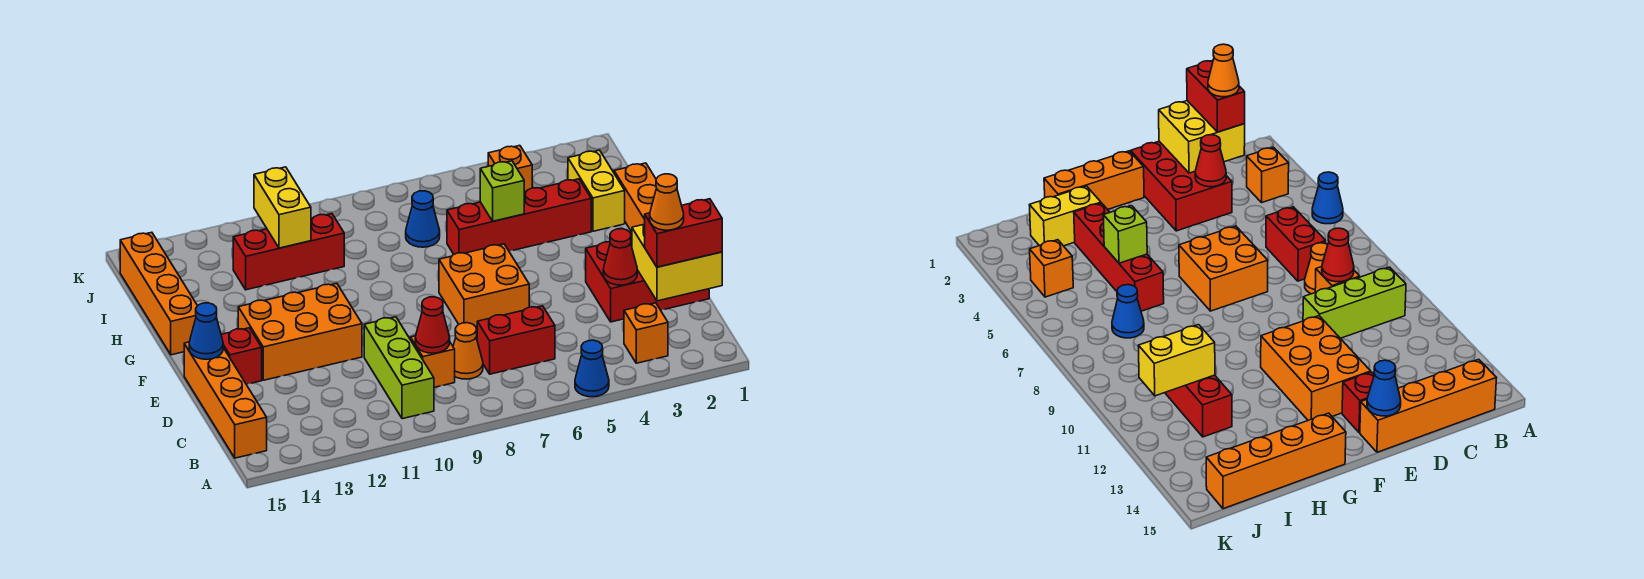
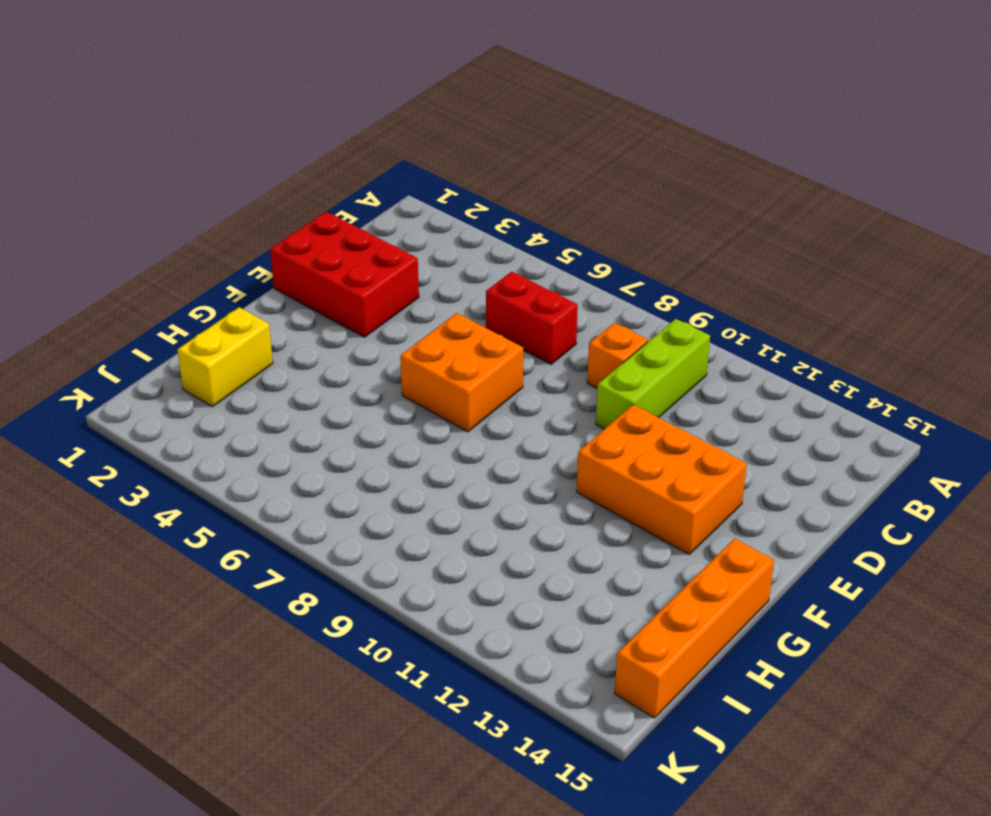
none -> blue 1x1 cone [575,340,609,397]
none -> orange 1x1 brick [624,303,668,363]
none -> orange 1x4 brick [184,342,267,458]

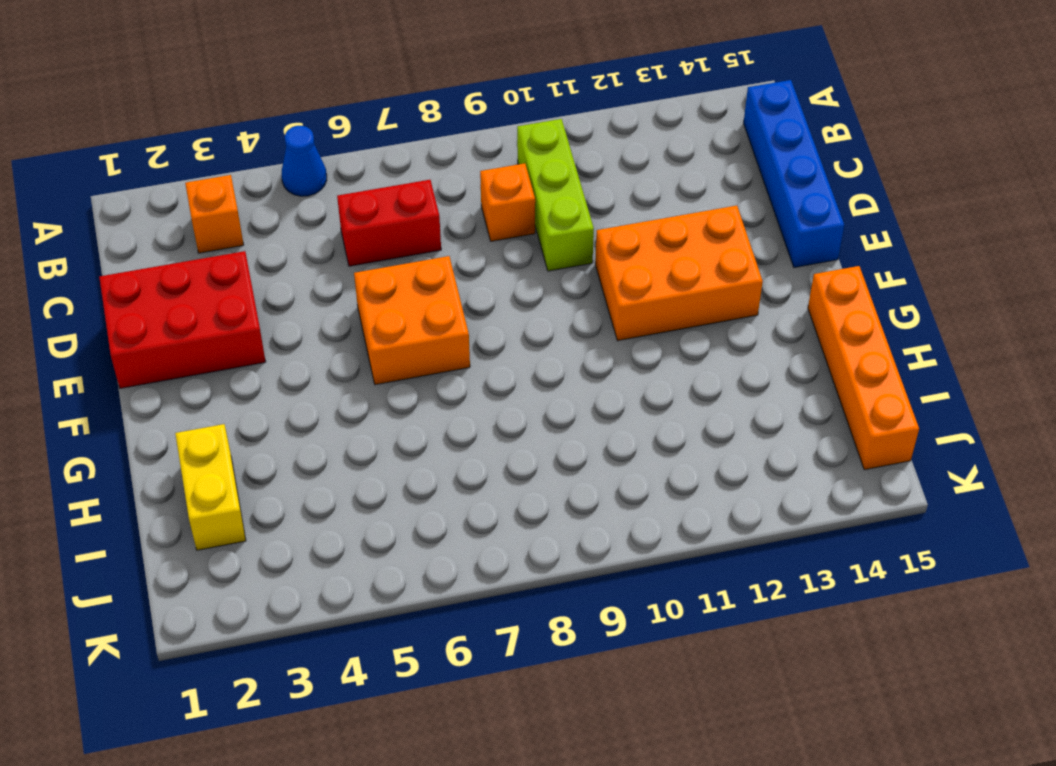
blue 1x4 brick [744,80,844,267] -> orange 1x4 brick [184,342,267,458]
none -> orange 1x1 cone [453,323,483,379]
none -> red 1x1 brick [221,328,262,384]
none -> orange 1x3 brick [614,163,656,232]

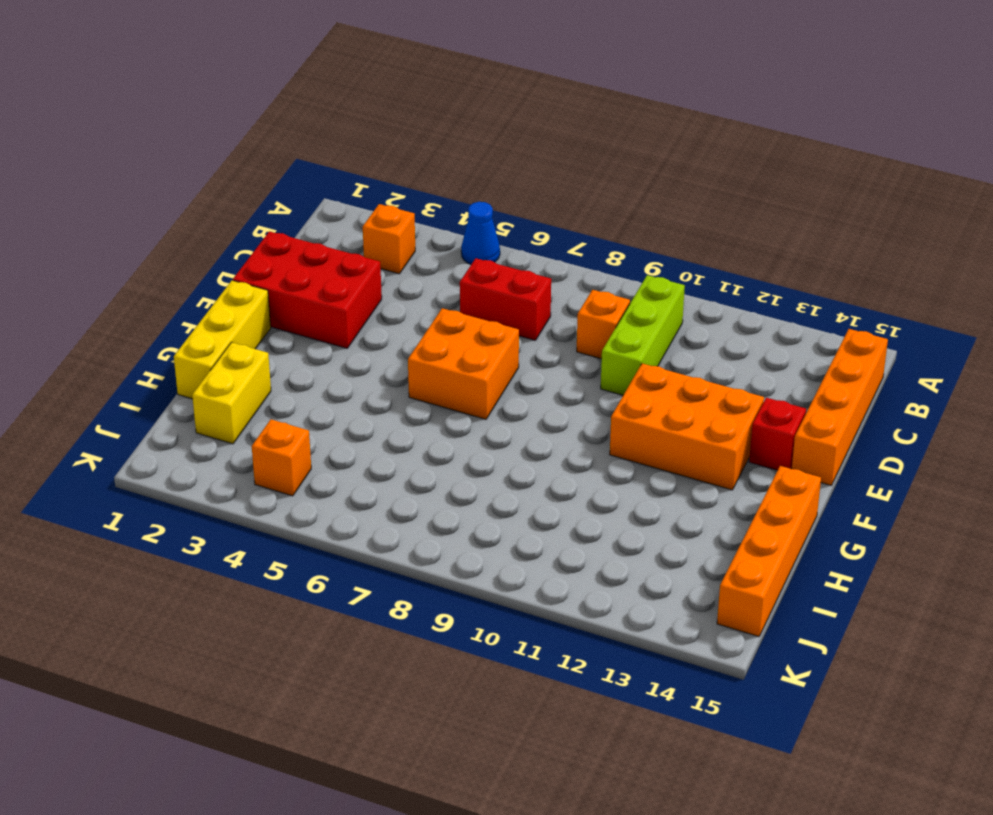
yellow 1x3 brick [174,280,271,399] -> orange 1x3 brick [614,163,656,232]
none -> orange 1x1 cone [453,323,483,379]
none -> red 1x4 brick [447,179,591,254]
none -> blue 1x1 cone [406,191,440,247]

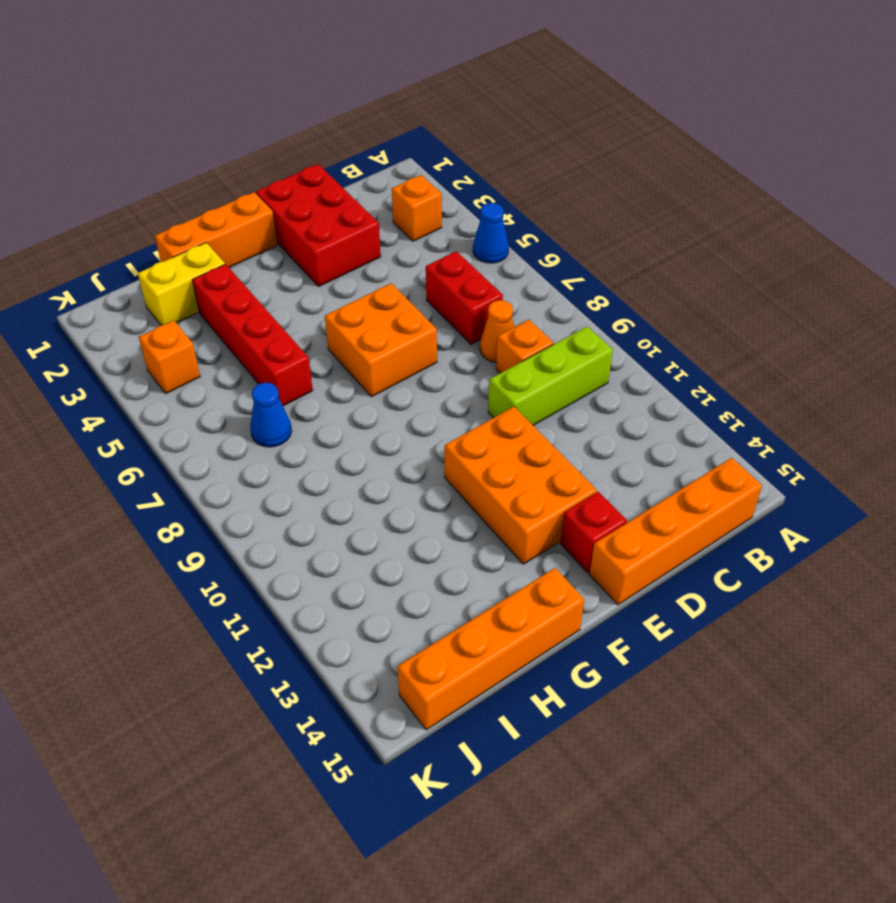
none -> red 1x3 brick [233,214,344,290]
none -> yellow 2x2 brick [632,224,722,301]
none -> red 1x1 cone [415,297,450,353]

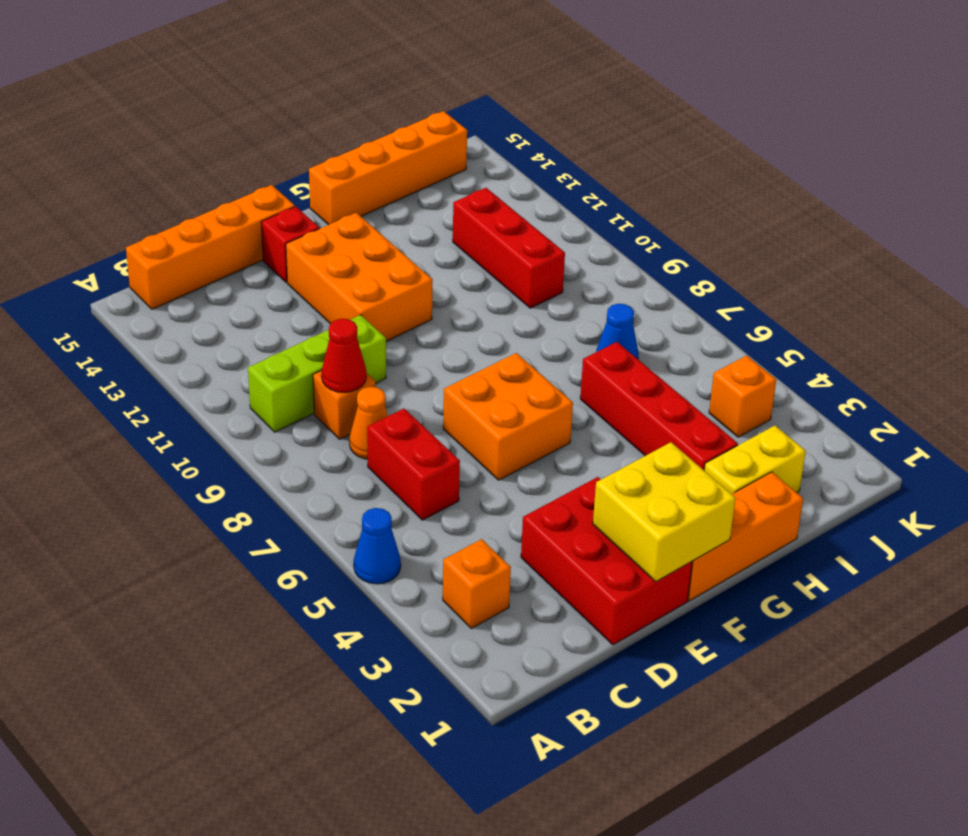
yellow 2x2 brick [593,442,736,581] -> yellow 2x2 brick moved to [632,224,722,301]
none -> red 1x1 cone [603,229,637,285]
none -> blue 1x1 cone [189,303,223,359]
none -> lime 1x1 brick [480,161,524,221]

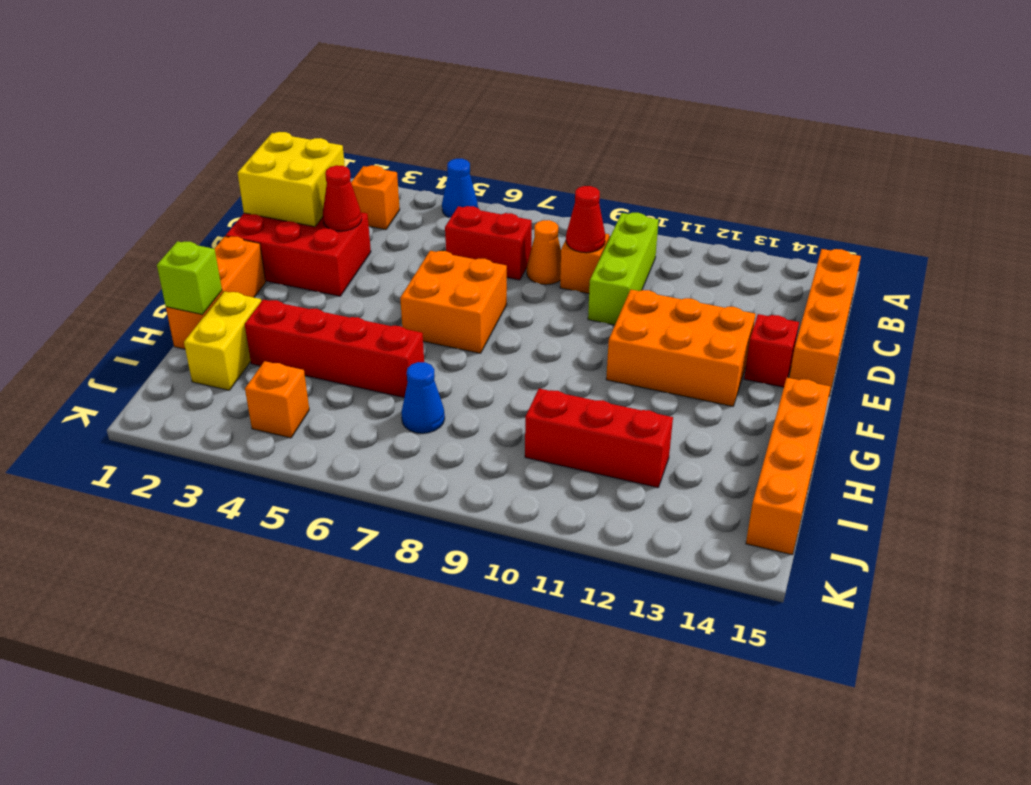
lime 1x1 brick [157,241,222,315] -> lime 1x1 brick moved to [480,161,524,221]
none -> blue 1x1 cone [189,303,223,359]
none -> yellow 1x2 brick [254,167,311,248]
none -> red 1x2 brick [645,199,722,267]

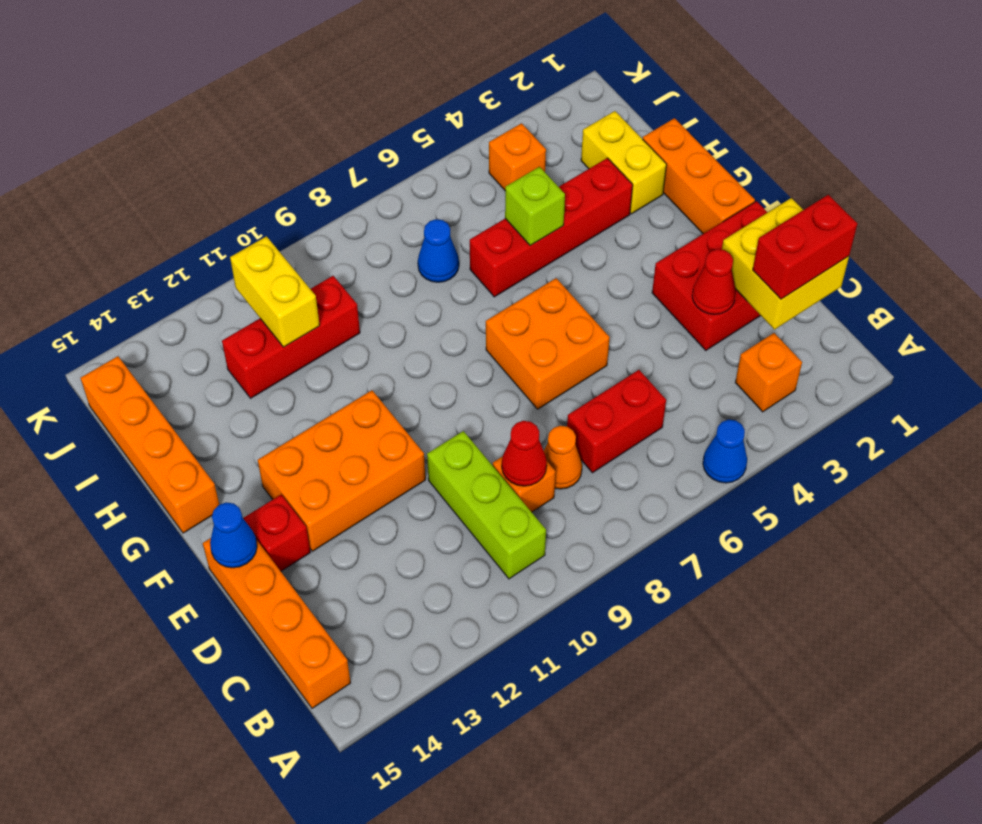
none -> orange 1x1 cone [650,174,684,230]

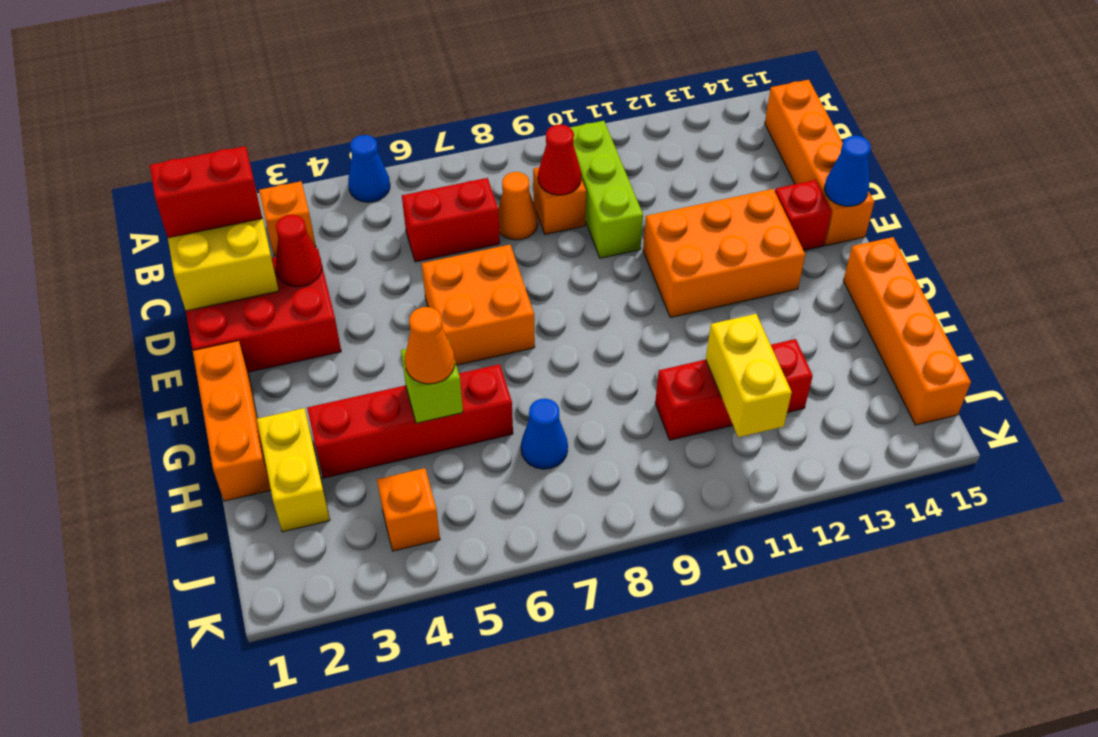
orange 1x1 cone [405,307,455,384] -> orange 1x1 cone moved to [650,174,684,230]

